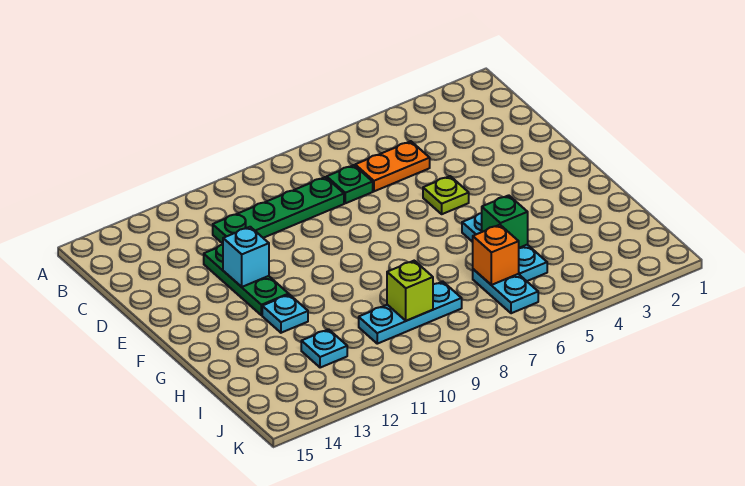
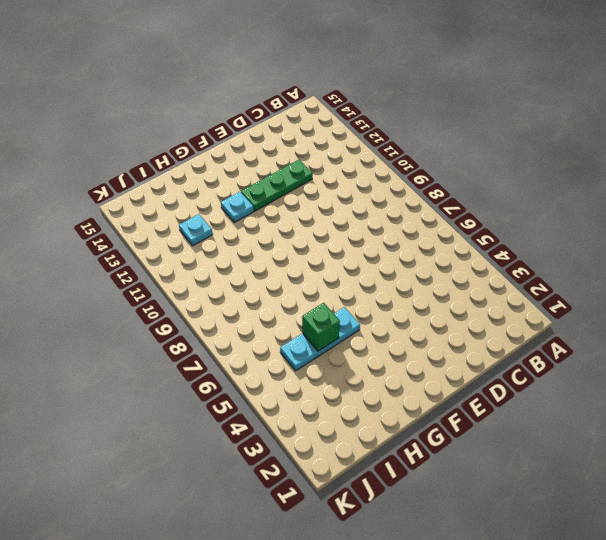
none -> orange 1x2 plate [355,141,430,191]
none -> green 1x1 plate [327,165,373,203]
none -> green 1x4 plate [213,177,344,244]

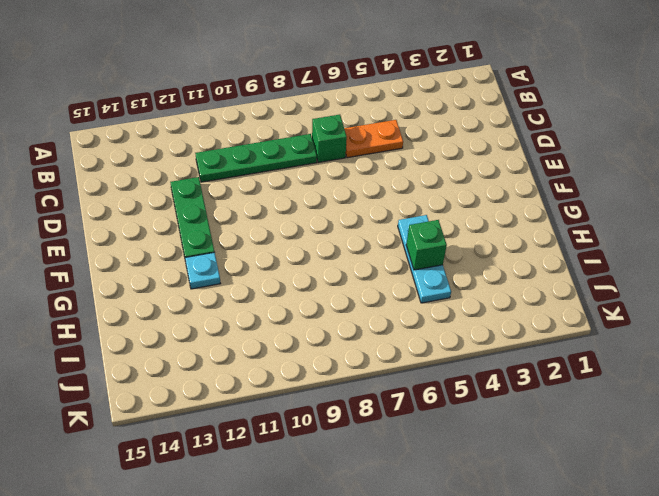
green 1x1 brick [312,115,347,163] -> green 1x1 plate [327,165,373,203]
none -> lime 1x1 plate [423,176,469,214]
none -> cyan 1x2 plate [473,269,538,313]
none -> cyan 1x3 plate [359,282,462,344]

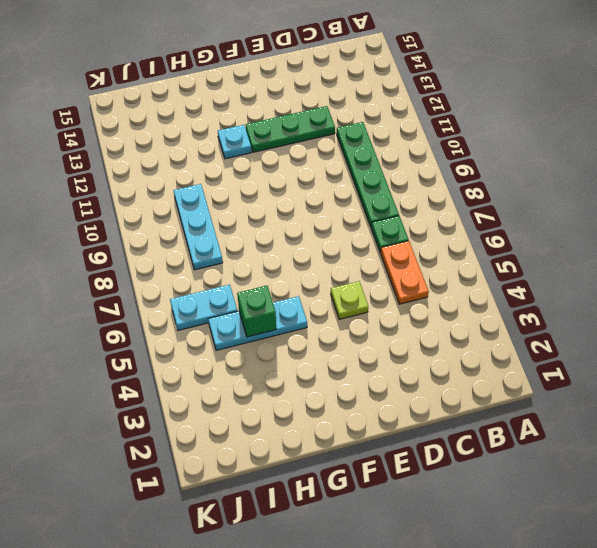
none -> cyan 1x1 plate [301,329,347,368]
none -> cyan 1x1 brick [223,227,269,287]
none -> orange 1x1 brick [473,225,519,285]

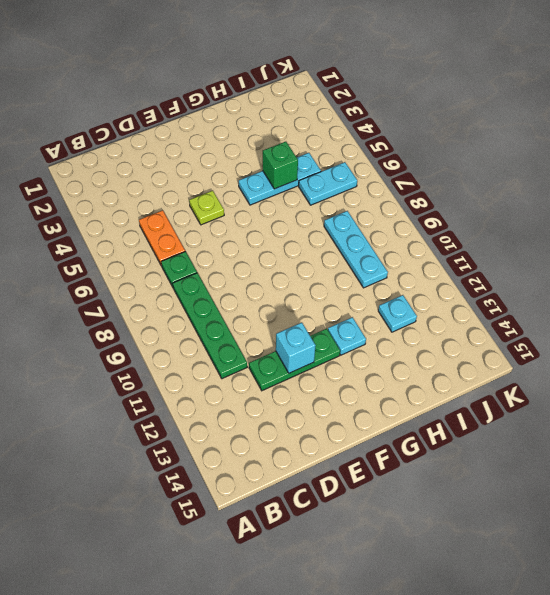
none -> orange 1x1 brick [473,225,519,285]
none -> lime 1x1 brick [387,261,433,321]

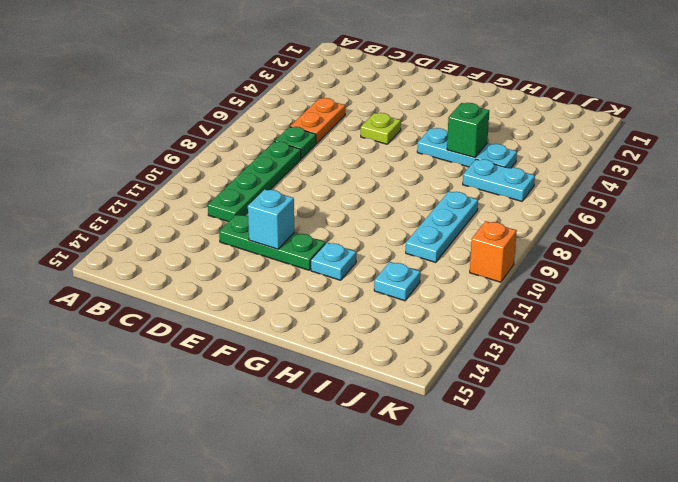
orange 1x1 brick [470,221,517,282] -> orange 1x1 brick moved to [473,225,519,285]
none -> lime 1x1 brick [387,261,433,321]

